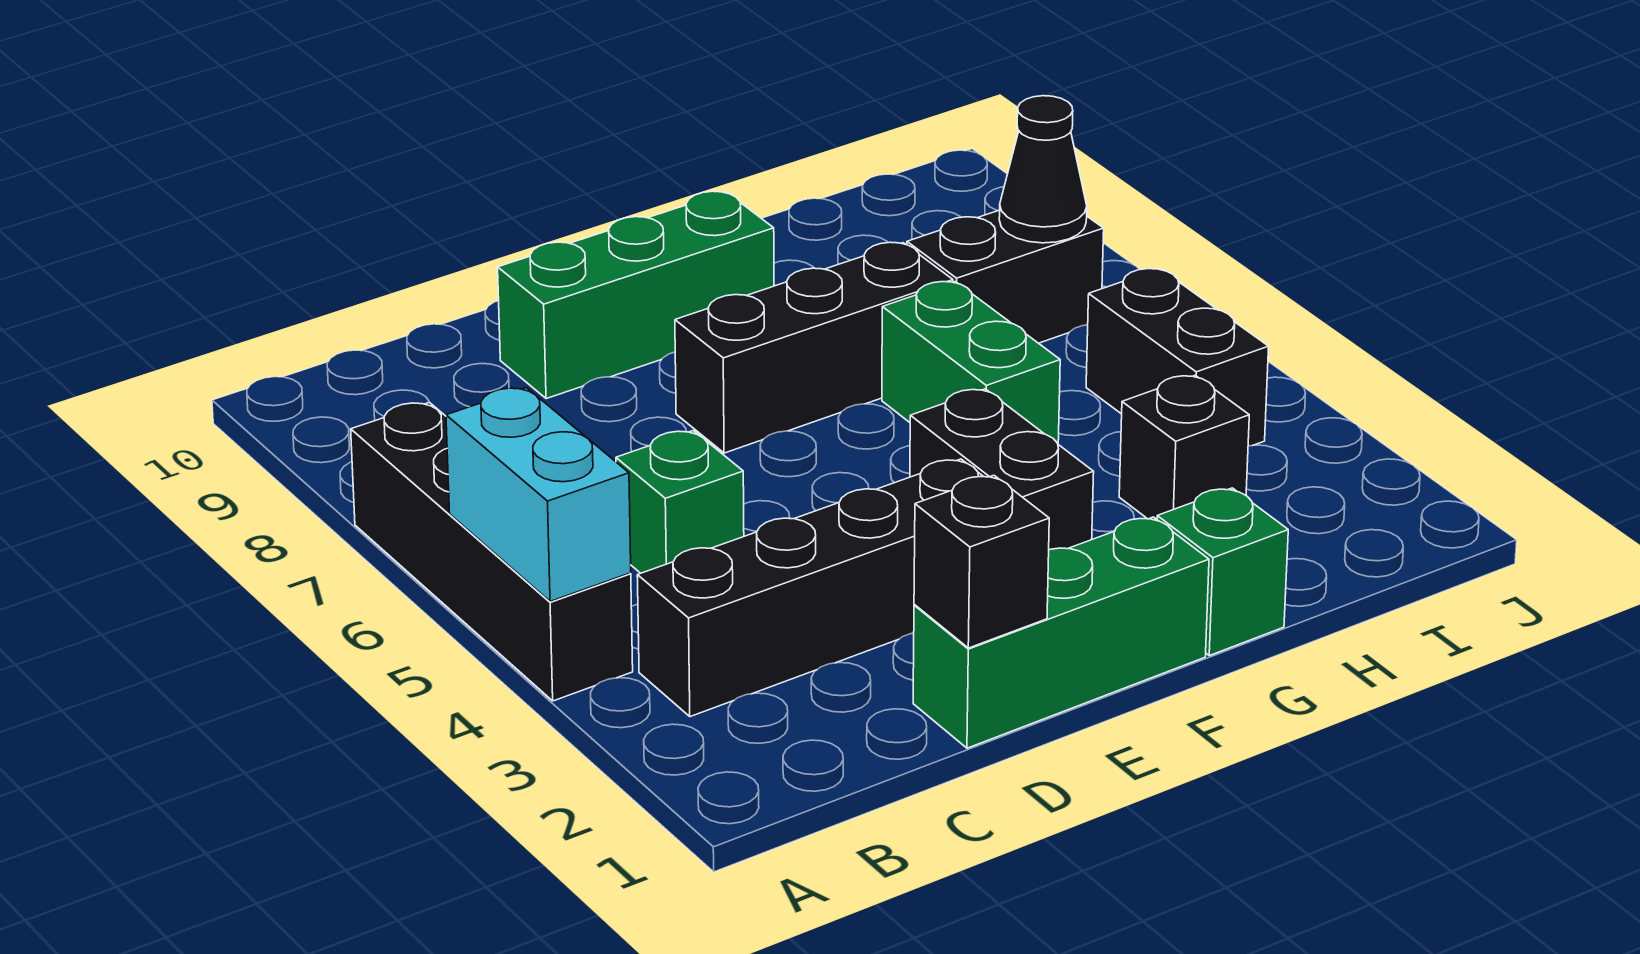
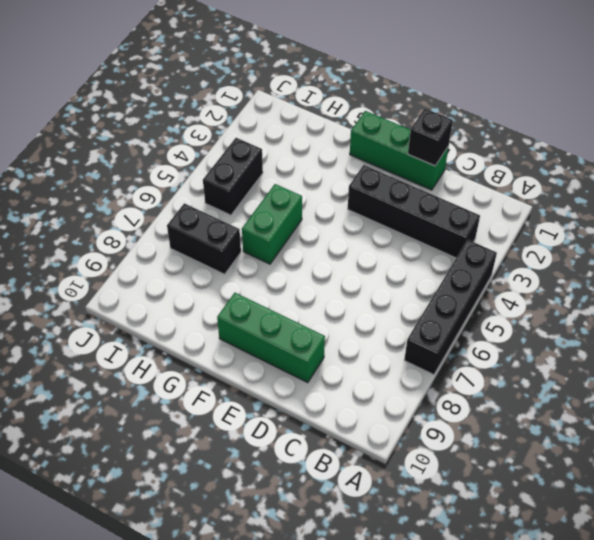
none -> green 1x1 brick [616,431,744,573]
none -> black 1x3 brick [675,242,953,453]
none -> black 1x2 brick [910,389,1094,550]

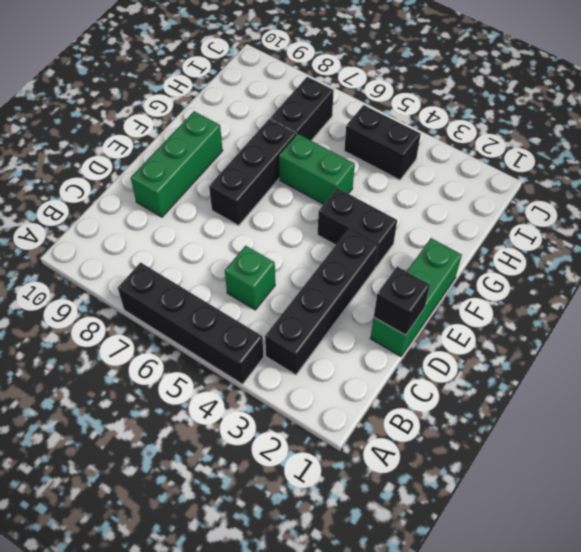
none -> green 1x1 brick [1157,488,1288,656]
none -> black 1x1 brick [1119,375,1249,519]
none -> cyan 1x2 brick [446,388,631,602]

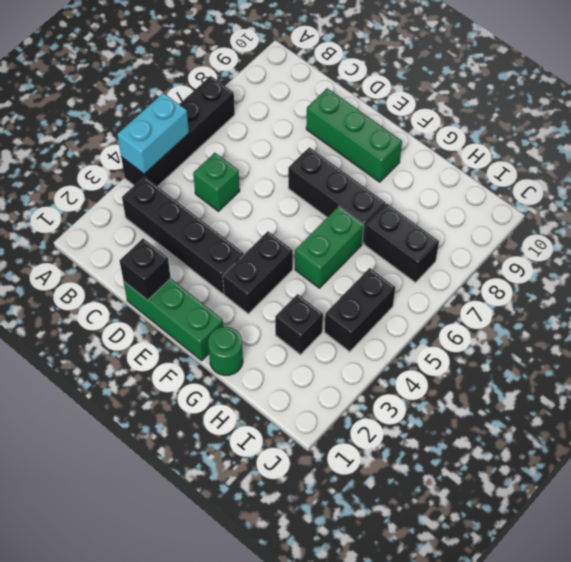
green 1x1 round brick [208,327,243,375] -> green 1x1 brick [1157,488,1288,656]
none -> black 1x1 cone [999,96,1087,243]

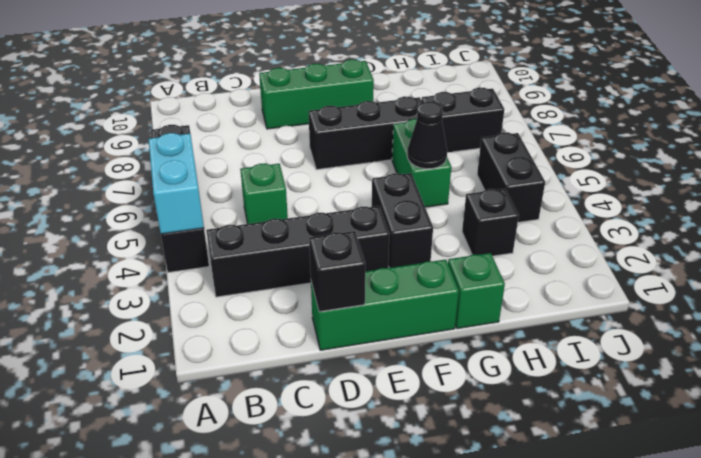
black 1x1 cone [407,102,447,169] -> black 1x1 cone moved to [999,96,1087,243]

